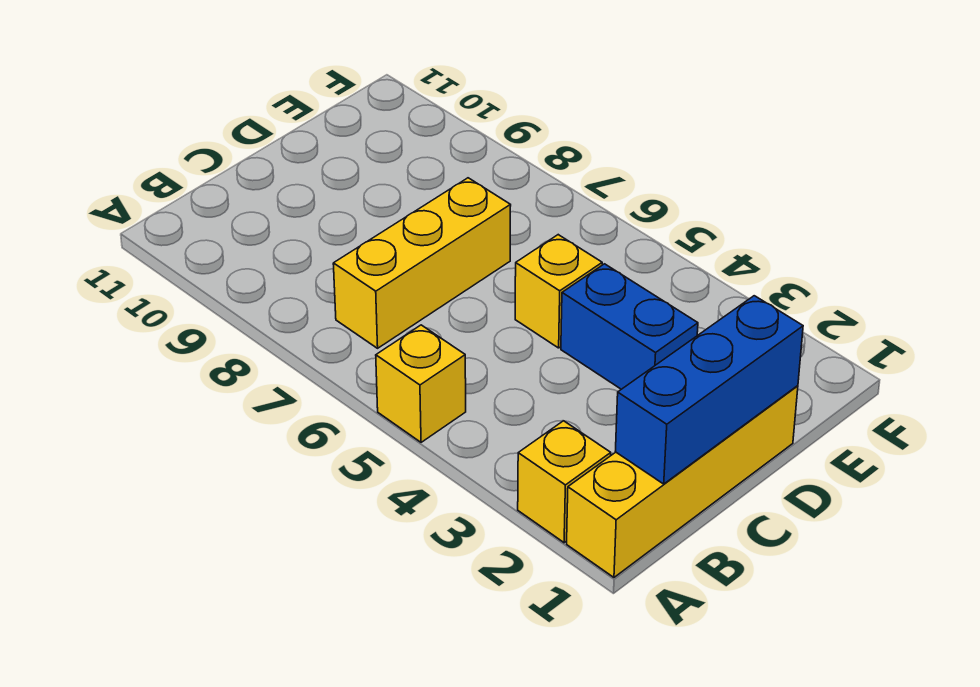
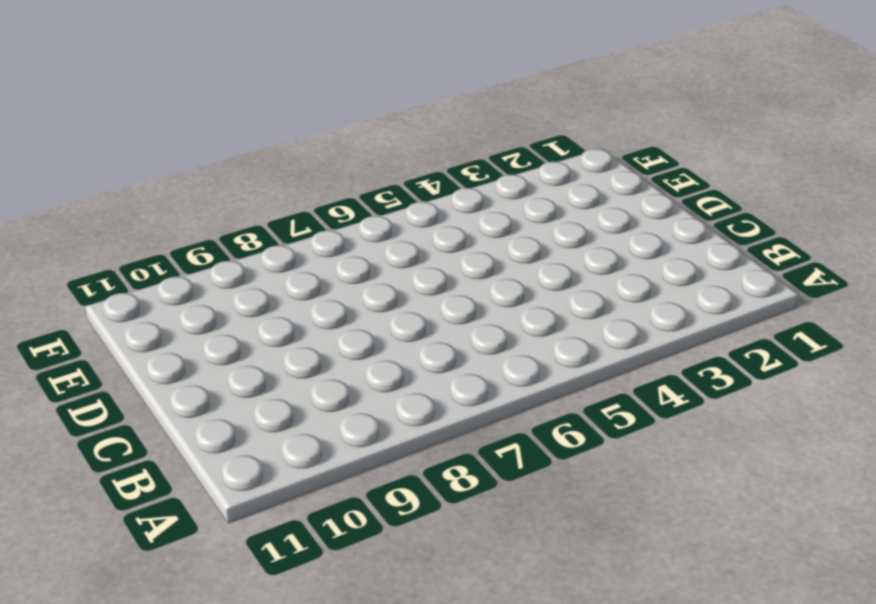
none -> yellow 1x4 brick [567,386,798,577]
none -> yellow 1x1 brick [518,421,611,543]

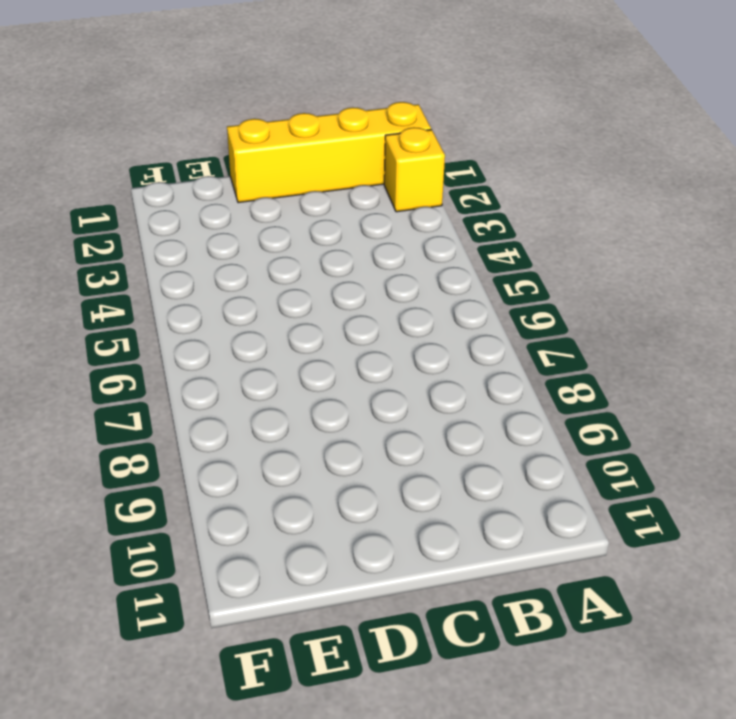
none -> yellow 1x1 brick [376,325,466,442]
none -> yellow 1x3 brick [333,178,511,348]

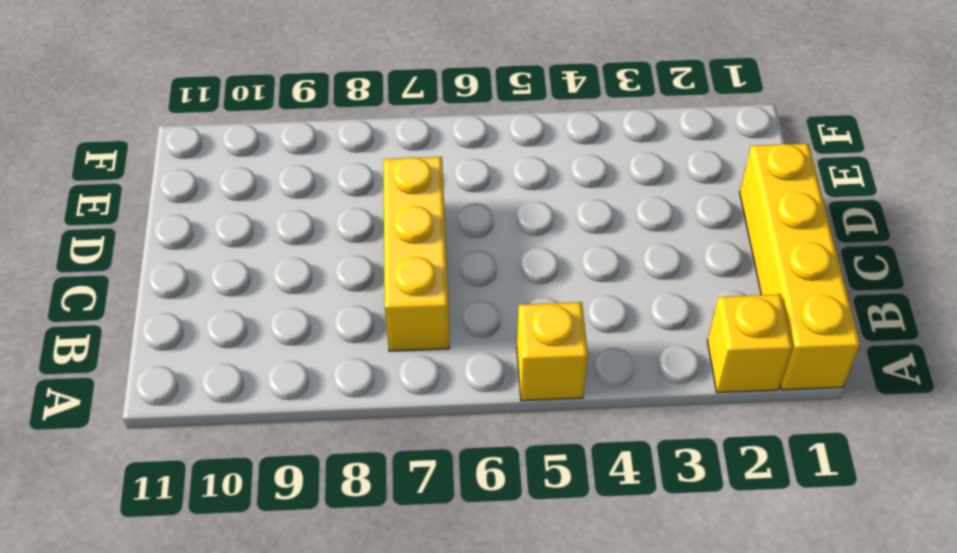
none -> blue 1x2 brick [561,264,698,389]
none -> yellow 1x1 brick [515,235,602,348]

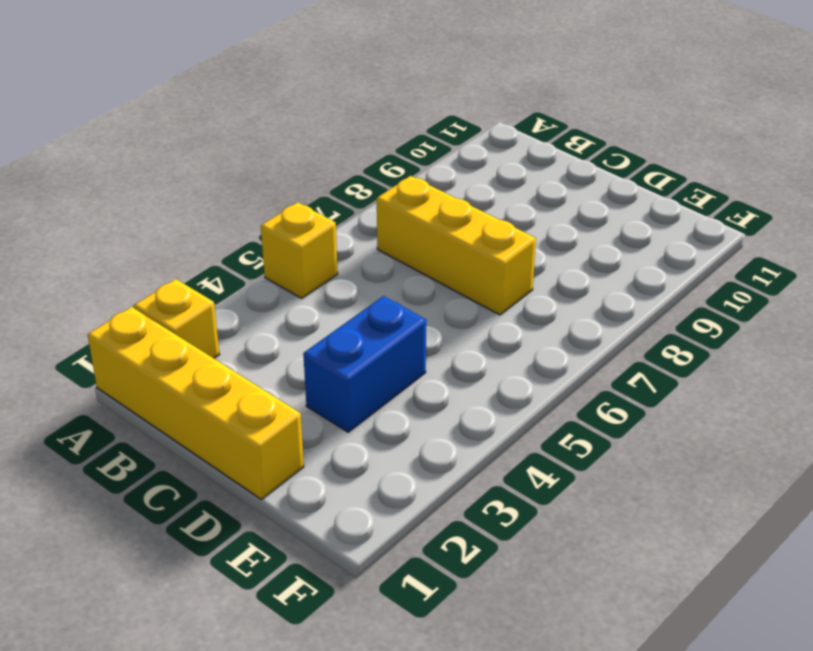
none -> yellow 1x1 brick [515,235,602,348]
none -> blue 1x3 brick [615,296,803,484]

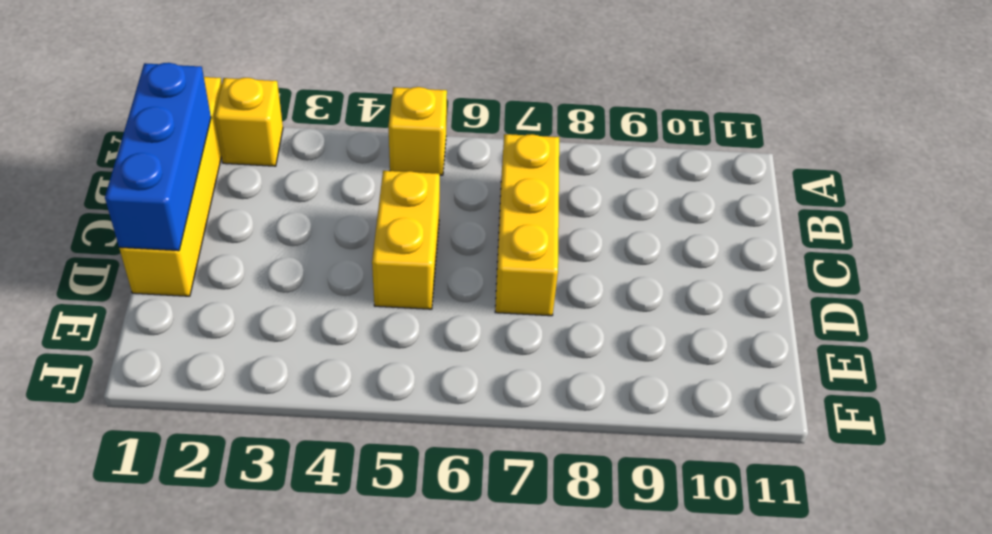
yellow 1x2 brick [372,171,440,309] -> yellow 1x1 brick [515,235,602,348]
none -> blue 1x2 brick [561,264,698,389]

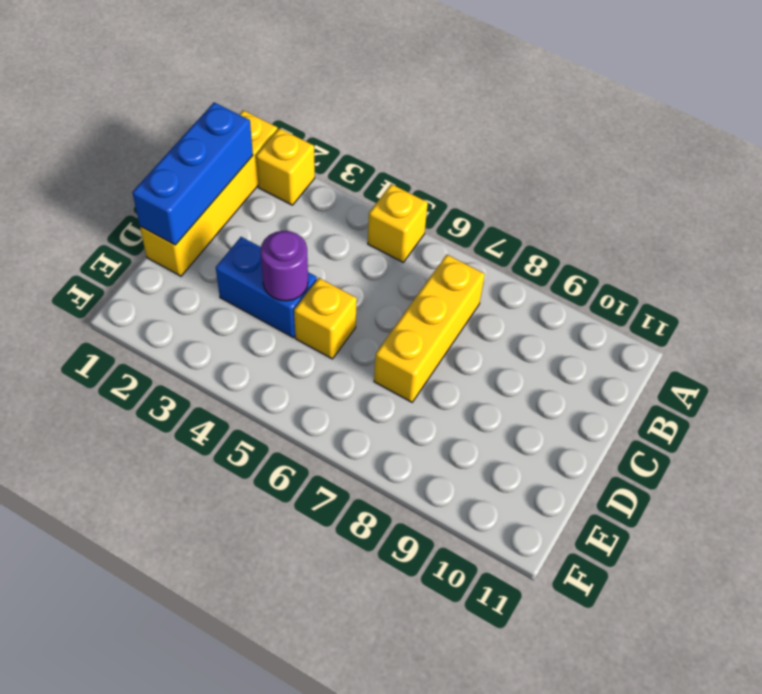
purple 1x1 round brick [261,231,308,301] -> none

